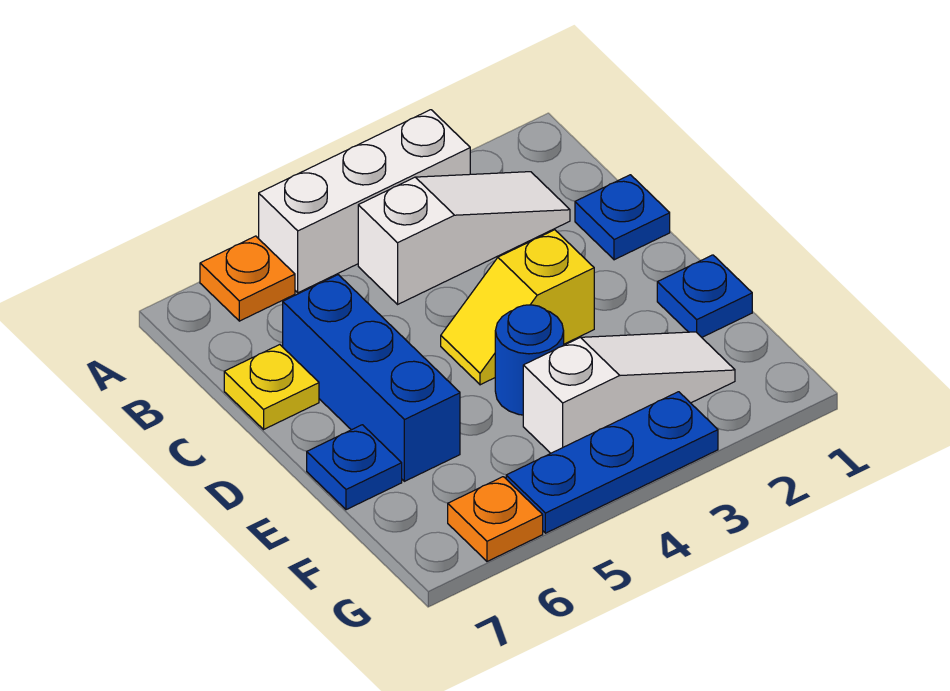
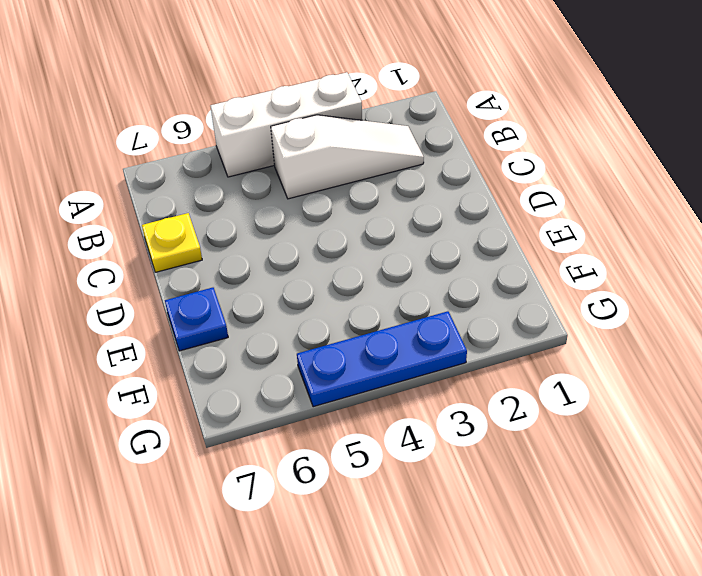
none -> orange 1x1 plate [200,236,295,321]
none -> blue 1x1 plate [575,175,670,260]
none -> blue 1x3 brick [283,275,460,481]

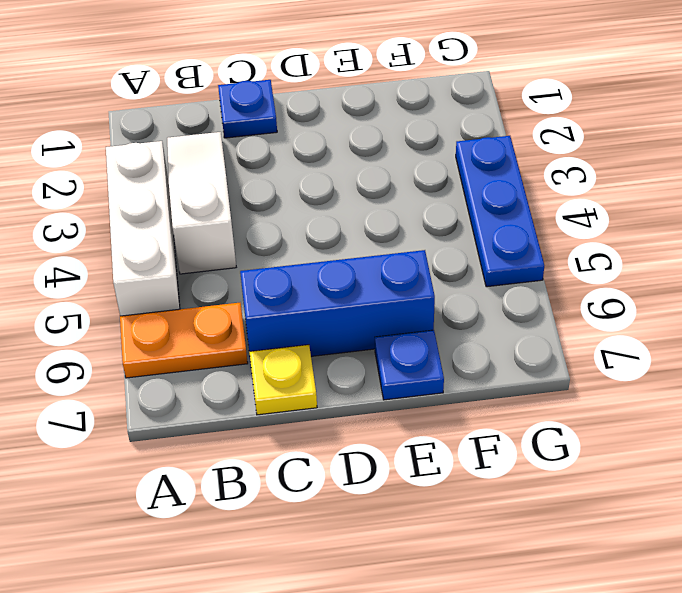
orange 1x2 plate [120,303,248,378] -> orange 1x1 plate [200,236,295,321]
none -> yellow 1x2 slope [441,230,594,385]
none -> blue 1x1 plate [657,255,752,337]
none -> blue 1x1 round brick [495,305,564,415]

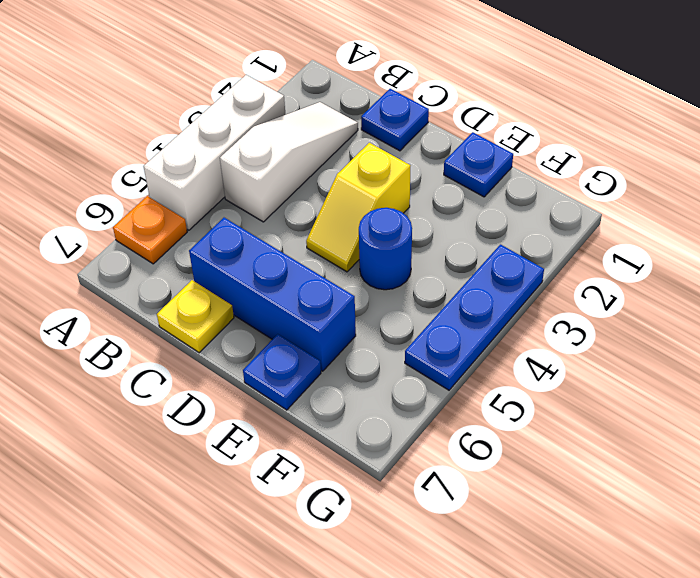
none -> white 1x3 slope [523,332,735,453]
none -> orange 1x1 plate [448,477,543,561]

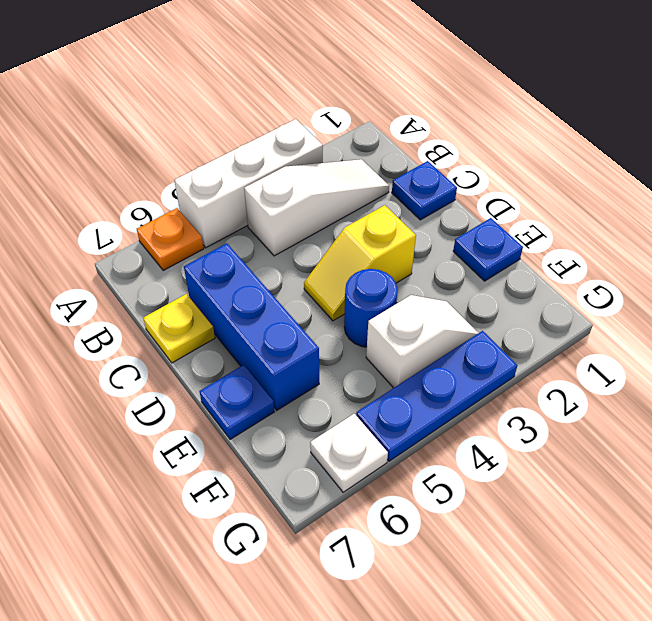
white 1x2 slope [366,295,478,388] -> white 1x3 slope [523,332,735,453]
white 1x1 plate [310,414,388,492] -> orange 1x1 plate [448,477,543,561]

